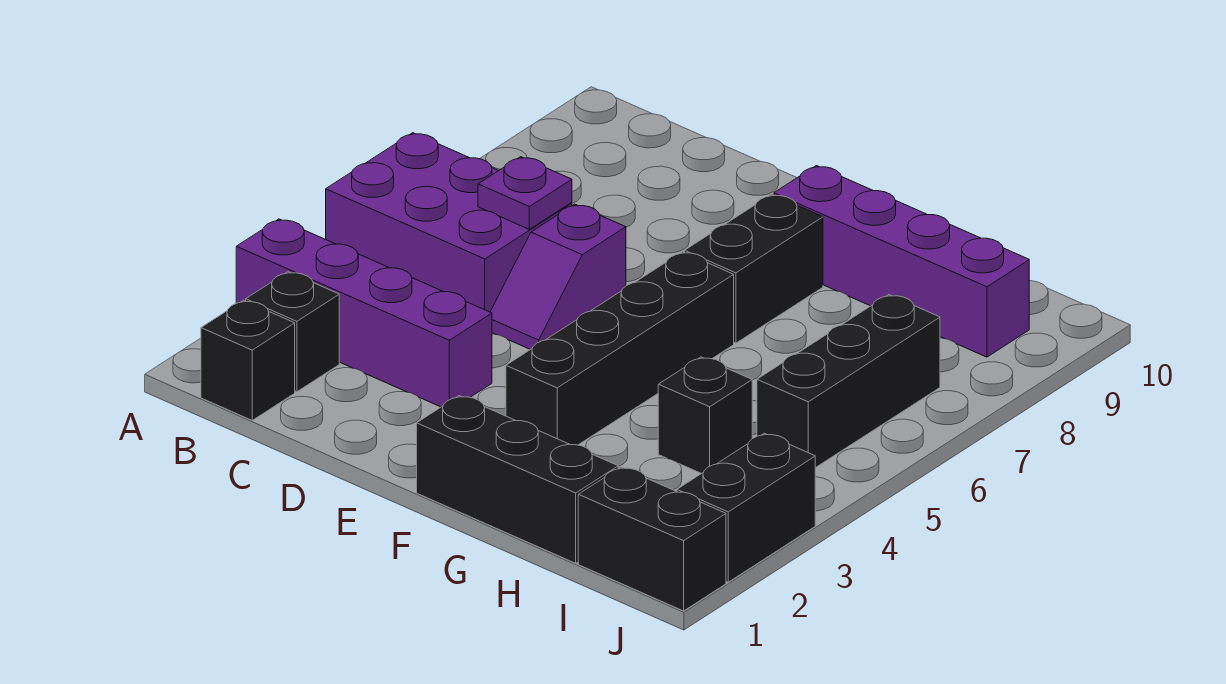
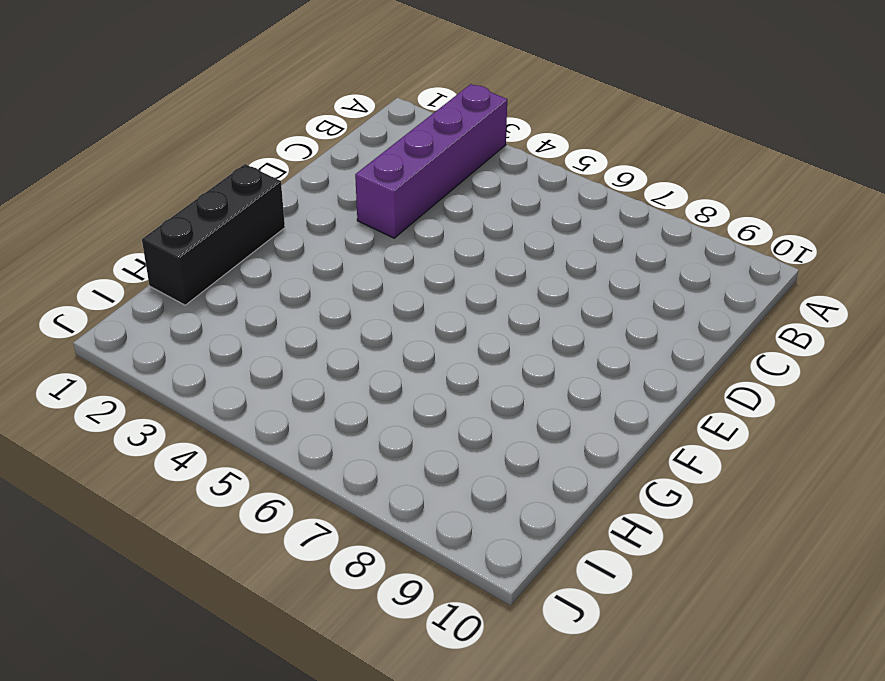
none -> purple 2x3 brick [326,133,572,312]
none -> black 1x1 brick [201,300,295,420]
none -> black 1x1 brick [246,272,339,392]

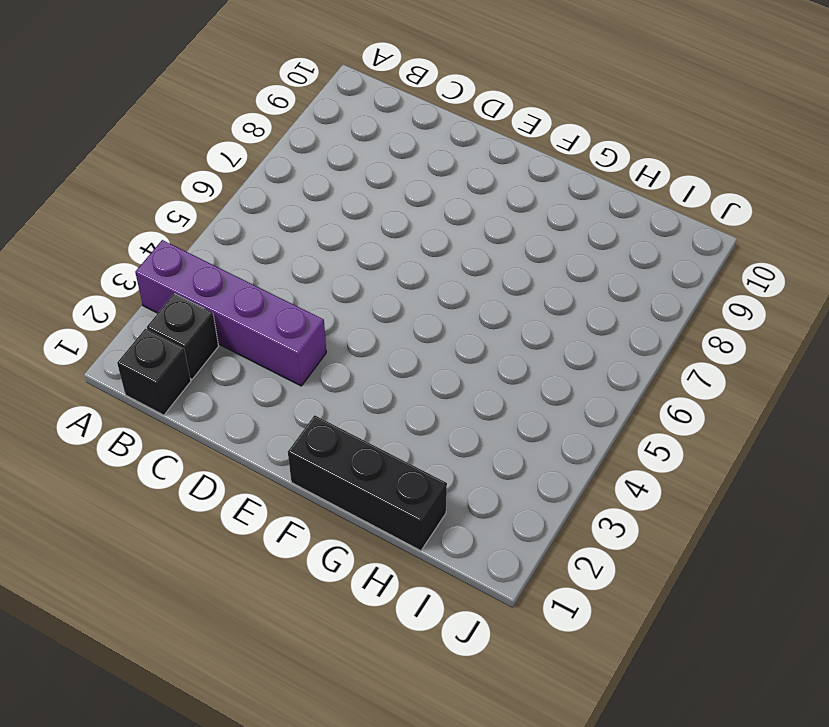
none -> purple 2x3 brick [326,133,572,312]
none -> purple 1x2 slope [490,204,626,350]
none -> black 1x4 brick [506,252,734,445]

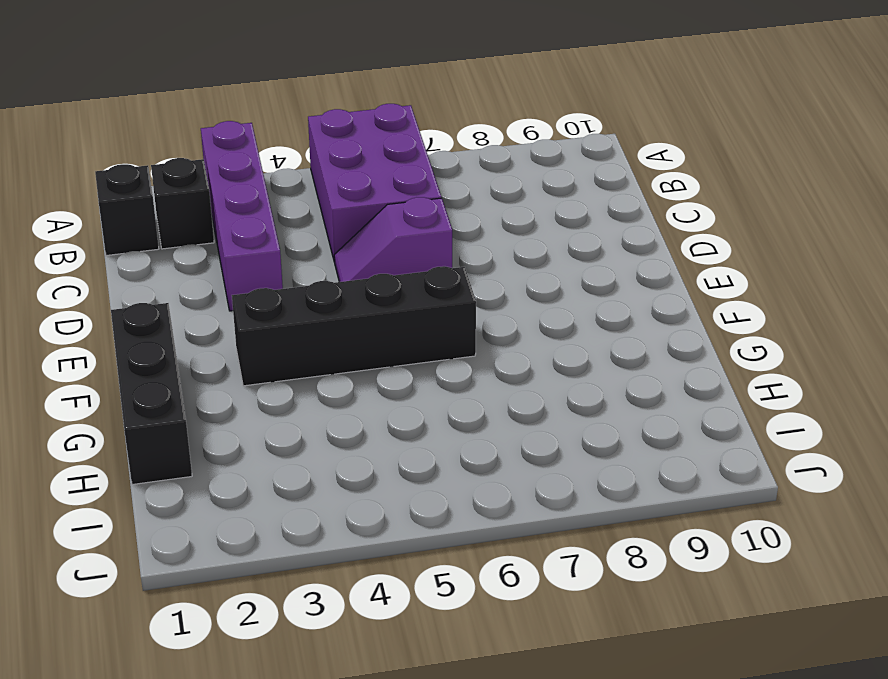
none -> black 1x2 brick [685,194,823,343]
none -> purple 1x4 brick [774,166,1030,357]
none -> black 1x1 brick [658,357,752,474]

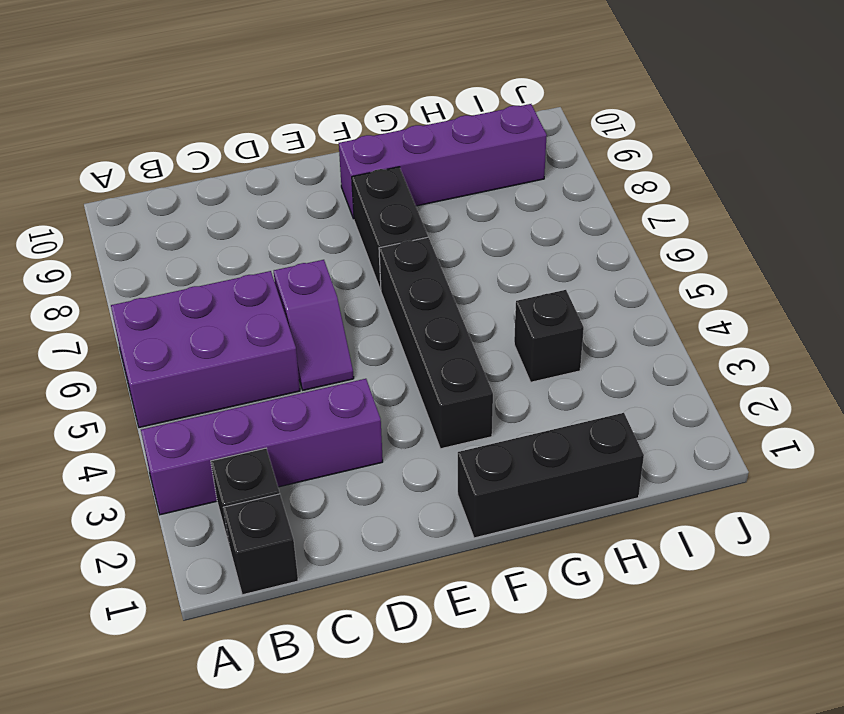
none -> black 1x2 brick [578,467,726,611]
none -> black 1x3 brick [757,295,940,468]
none -> black 1x2 brick [677,433,815,582]

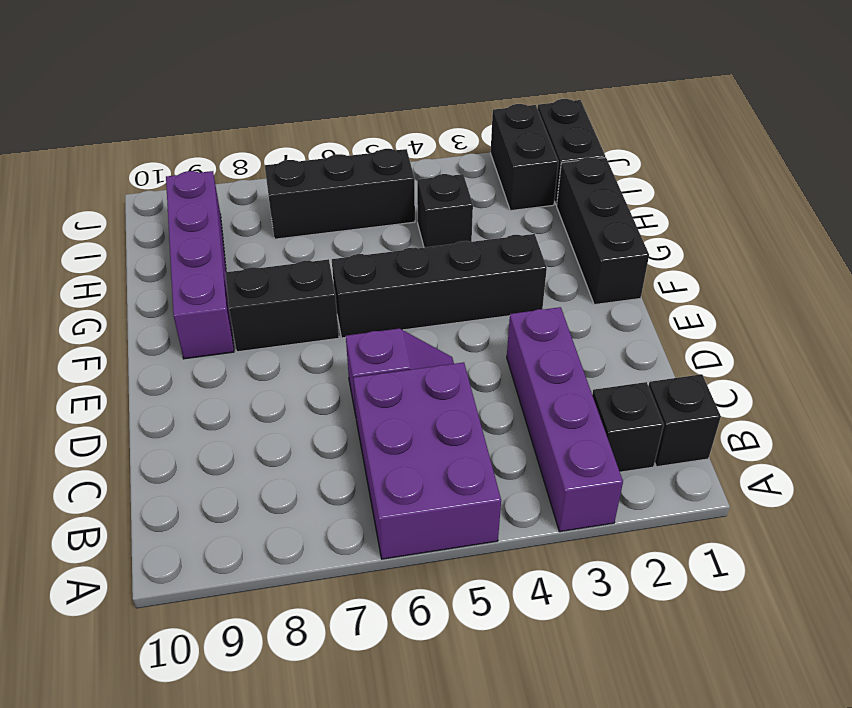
black 1x2 brick [491,104,558,211] -> black 1x2 brick turned to [677,433,815,582]
none -> purple 1x1 plate [478,157,572,229]

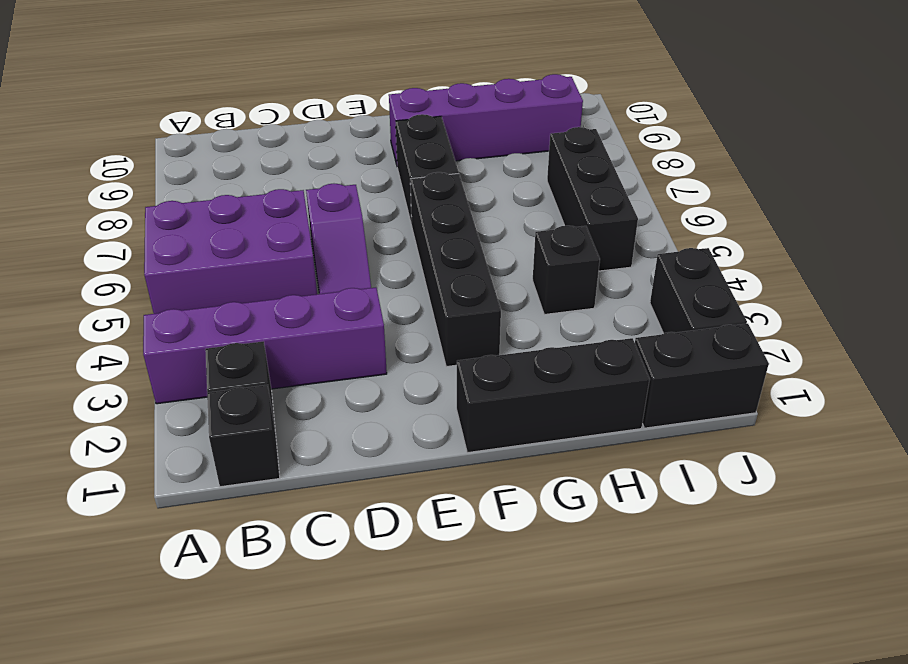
none -> purple 1x1 plate [478,157,572,229]

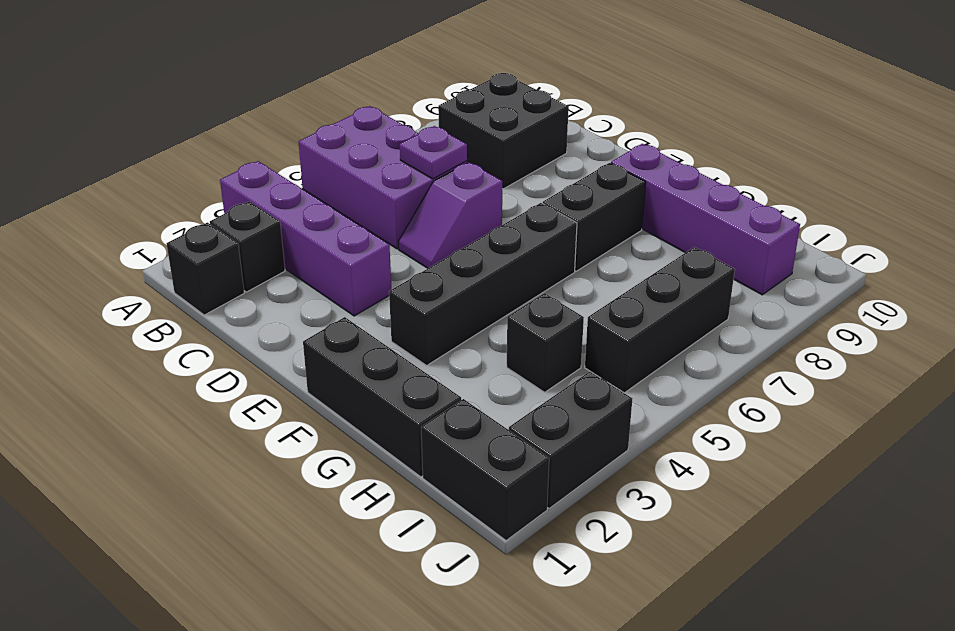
black 2x2 brick [438,73,569,189] -> none

